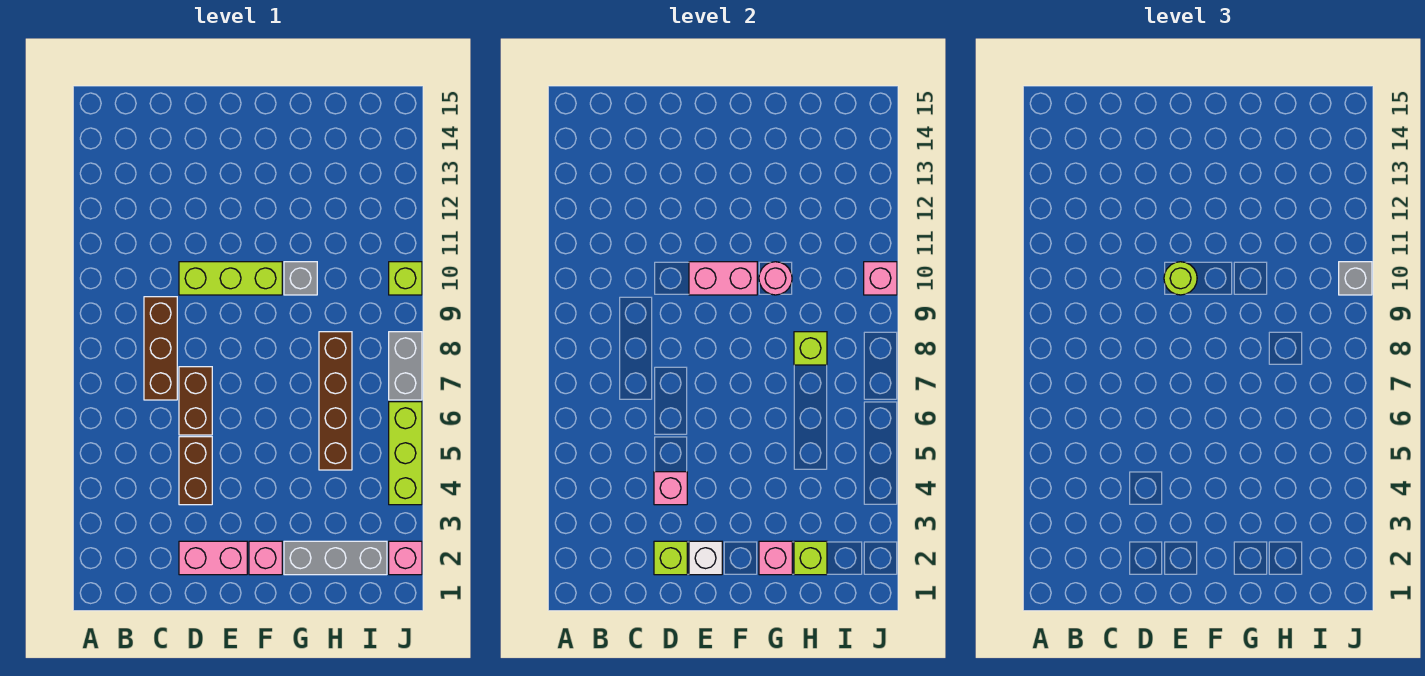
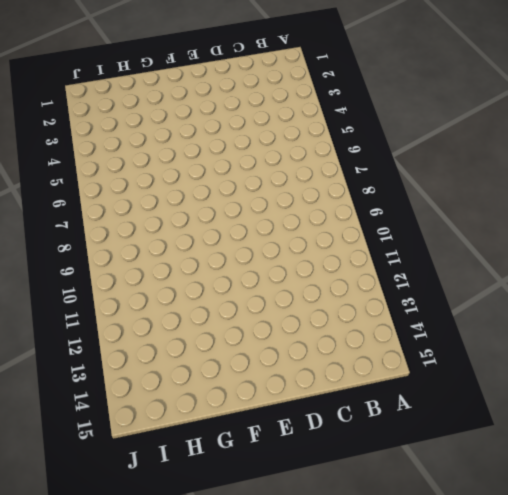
none -> brown 1x3 brick [144,297,177,400]
none -> pink 1x2 brick [179,541,247,575]
none -> brown 1x2 brick [179,437,212,505]

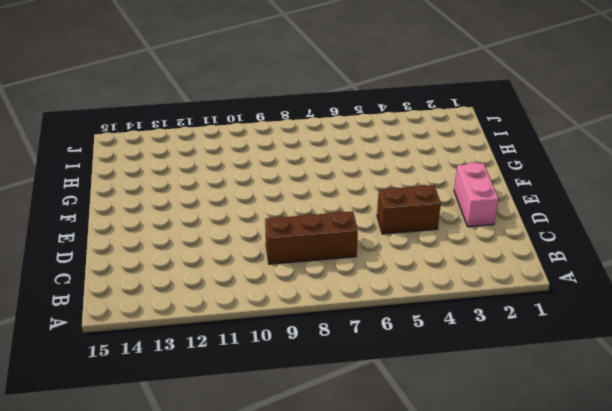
none -> brown 1x2 brick [179,367,212,435]
none -> lime 1x3 brick [179,262,282,295]
none -> pink 1x1 brick [249,541,282,575]

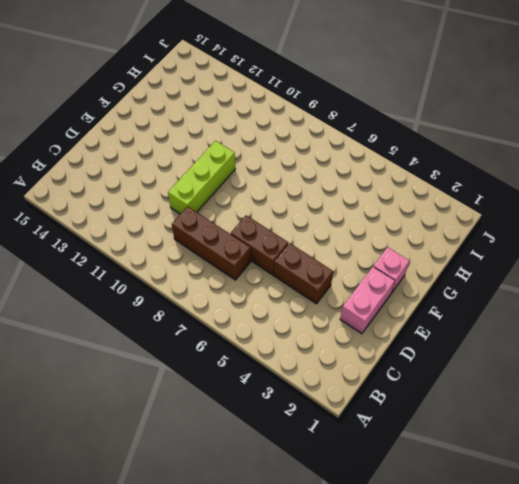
none -> grey 1x3 brick [284,541,387,575]
none -> grey 1x1 brick [284,262,317,295]
none -> brown 1x4 brick [319,332,352,470]

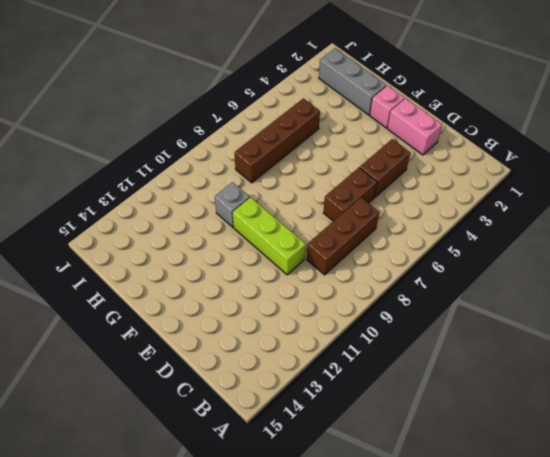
none -> pink 1x1 brick [389,541,422,575]
none -> lime 1x3 brick [389,402,422,505]
none -> grey 1x2 brick [389,332,422,400]

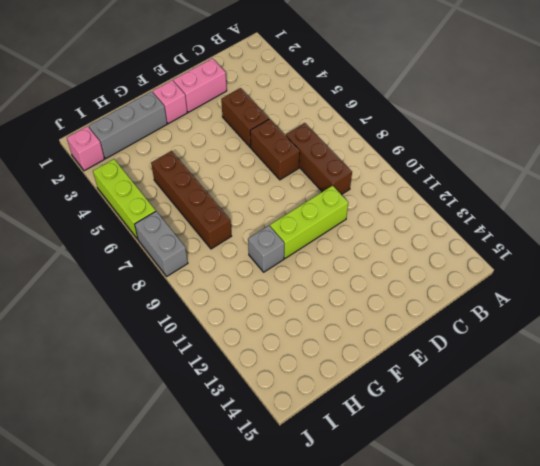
none -> lime 1x1 brick [389,262,422,295]
none -> lime 1x1 brick [654,541,687,575]
none -> pink 1x1 brick [654,472,687,505]

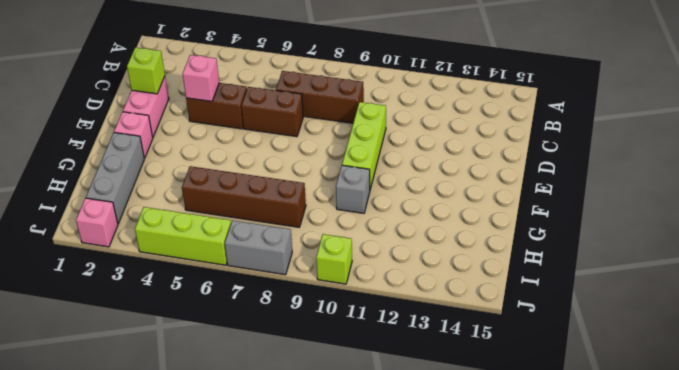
none -> white 1x1 brick [689,541,722,575]
none -> pink 1x2 brick [689,262,757,295]
none -> pink 1x1 brick [759,541,792,575]

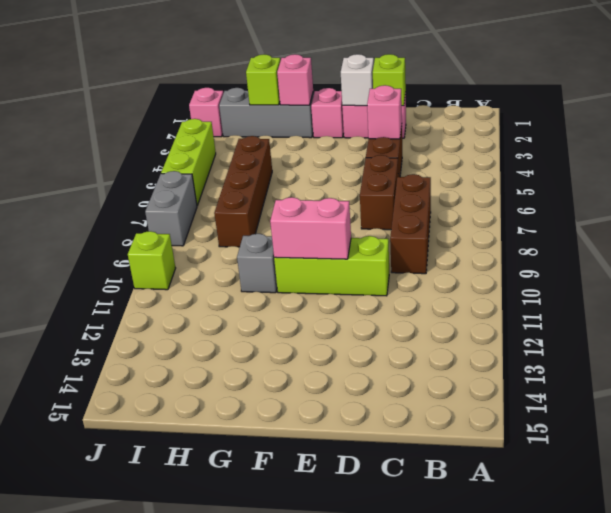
none -> pink 1x1 round brick [759,262,792,295]
none -> lime 1x1 brick [794,332,827,365]
none -> pink 1x1 brick [864,262,897,295]

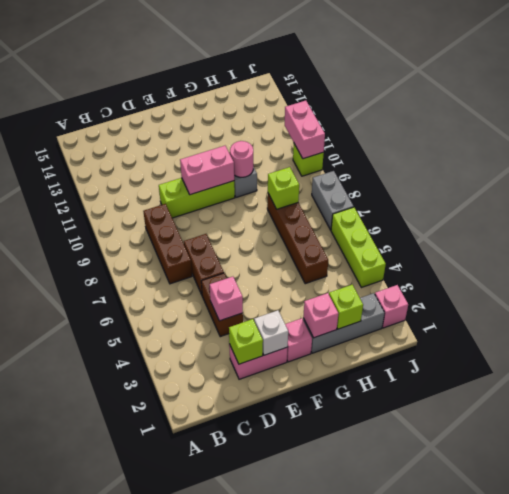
pink 1x2 brick [285,101,325,159] -> pink 1x1 brick [864,262,897,295]
none -> lime 1x1 round brick [1164,262,1197,295]
none -> grey 1x1 brick [1339,262,1372,295]

